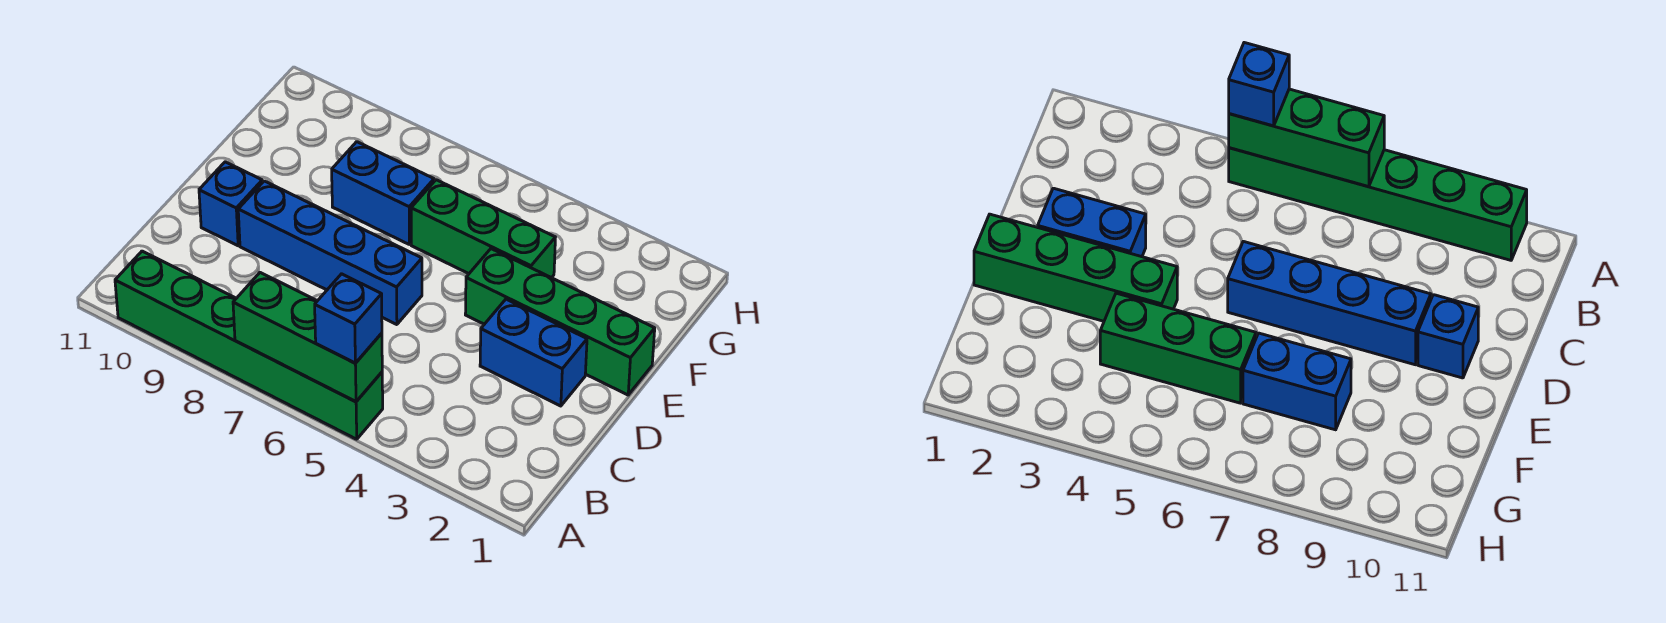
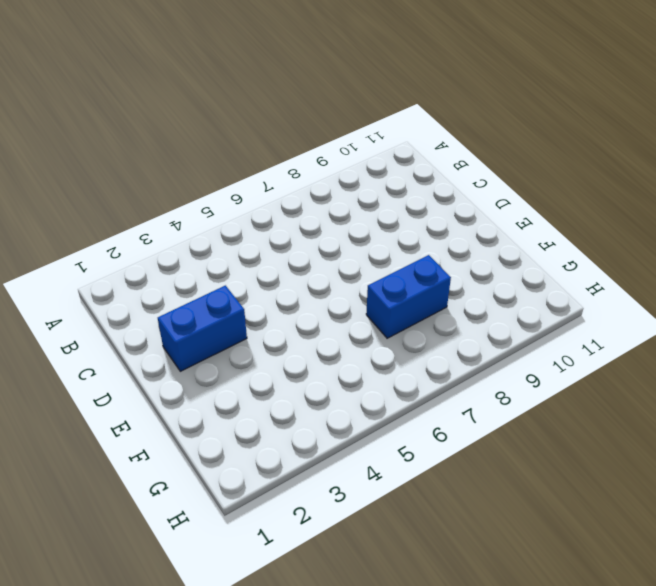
none -> green 1x6 brick [115,251,383,439]
none -> blue 1x4 brick [238,181,422,325]

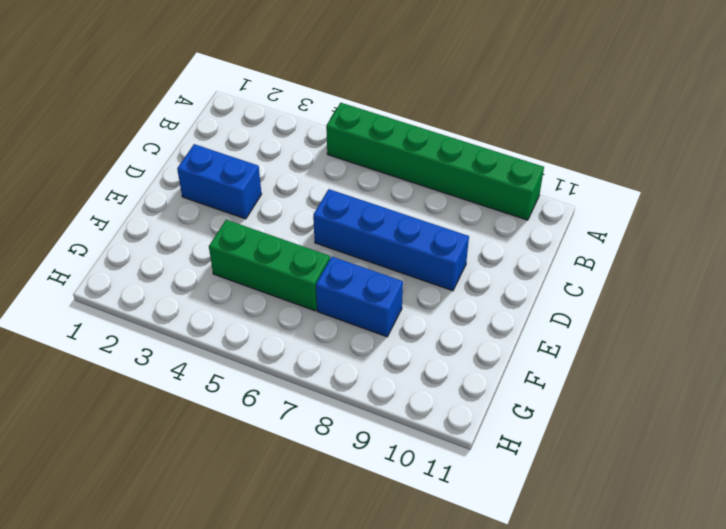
none -> blue 1x1 brick [199,162,262,246]
none -> green 1x4 brick [465,249,655,395]

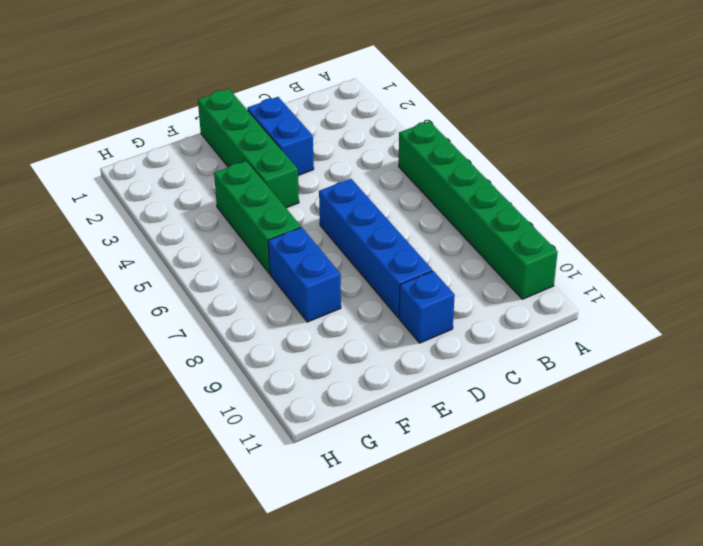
none -> green 1x3 brick [233,273,382,401]
none -> blue 1x1 brick [315,274,382,363]

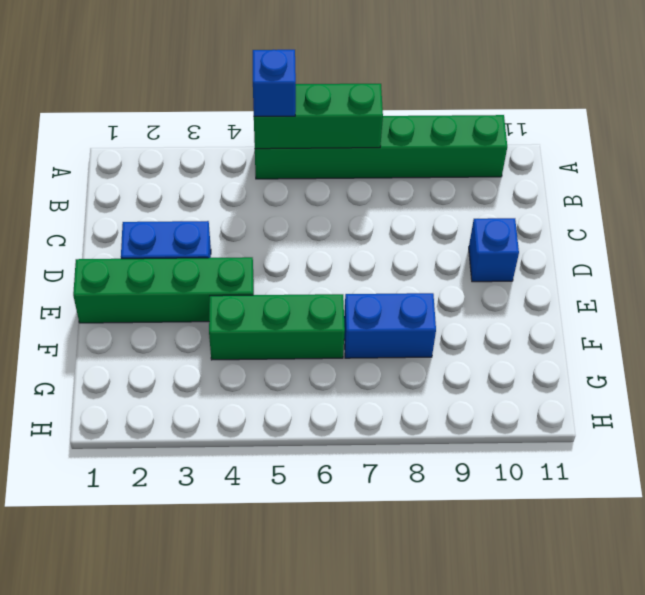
none -> blue 1x4 brick [238,181,422,325]

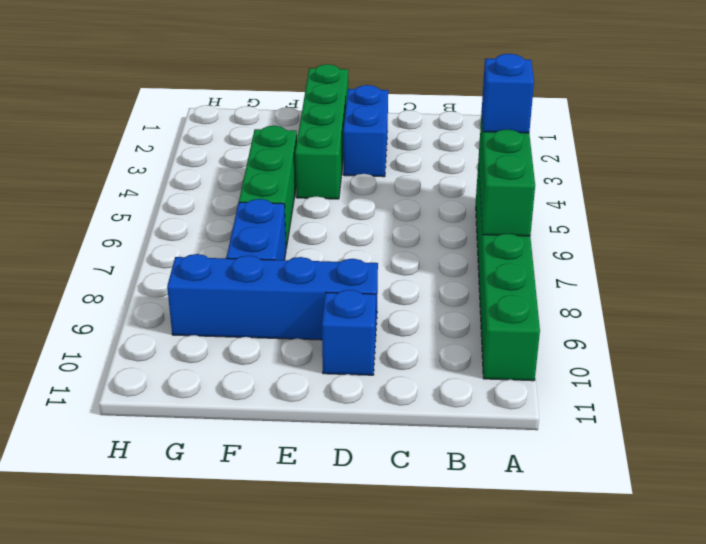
blue 1x4 brick [167,254,378,341] -> blue 1x4 brick turned to [238,181,422,325]

